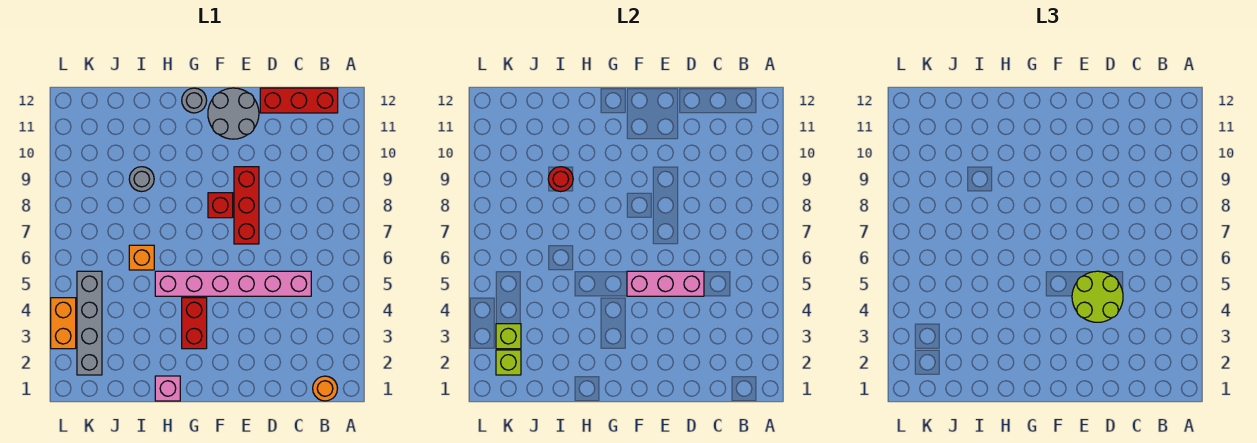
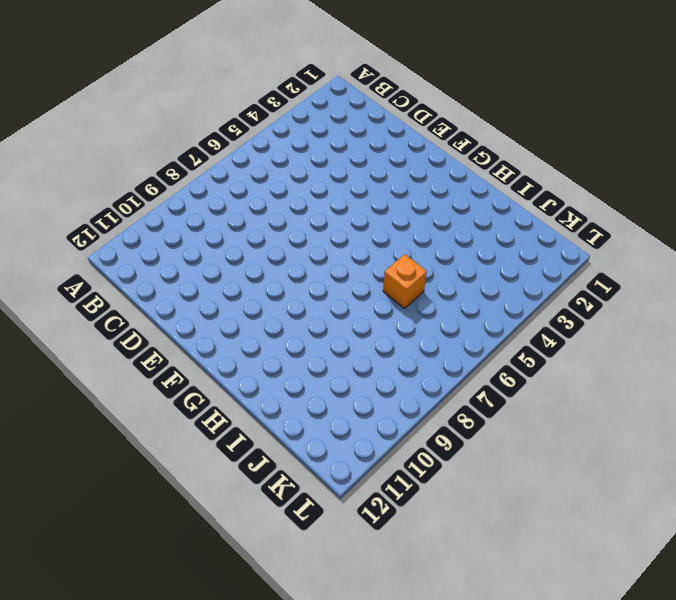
none -> orange 1x1 round brick [313,376,337,401]
none -> red 1x3 brick [260,88,338,113]
none -> pink 1x6 brick [155,271,311,296]

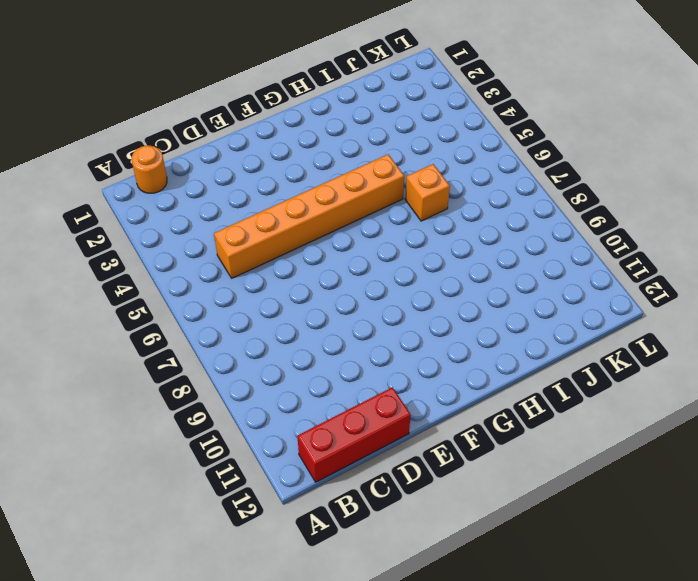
orange 1x6 brick [214,154,404,278] -> pink 1x6 brick [155,271,311,296]
none -> red 1x3 brick [234,167,259,244]
none -> grey 2x2 round brick [208,88,259,139]
none -> red 1x1 brick [208,193,233,218]

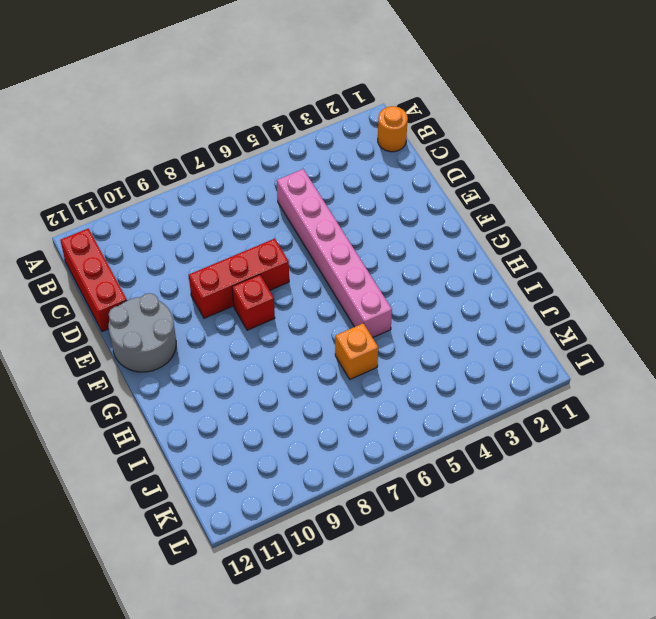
none -> red 1x2 brick [182,298,207,349]
none -> grey 1x1 round brick [182,88,207,113]
none -> pink 1x1 brick [155,376,180,401]

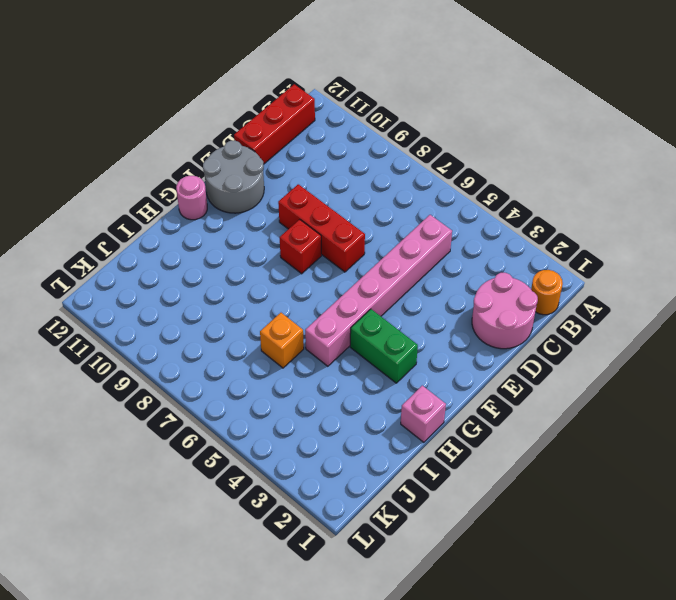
pink 2x2 round brick [472,273,538,349] -> none
green 1x2 brick [350,309,418,383] -> red 1x2 brick [182,298,207,349]
pink 1x1 round brick [176,176,207,220] -> grey 1x1 round brick [182,88,207,113]
none -> grey 1x1 round brick [129,167,154,192]
none -> grey 1x4 brick [77,271,102,375]
none -> orange 1x2 brick [51,298,76,349]

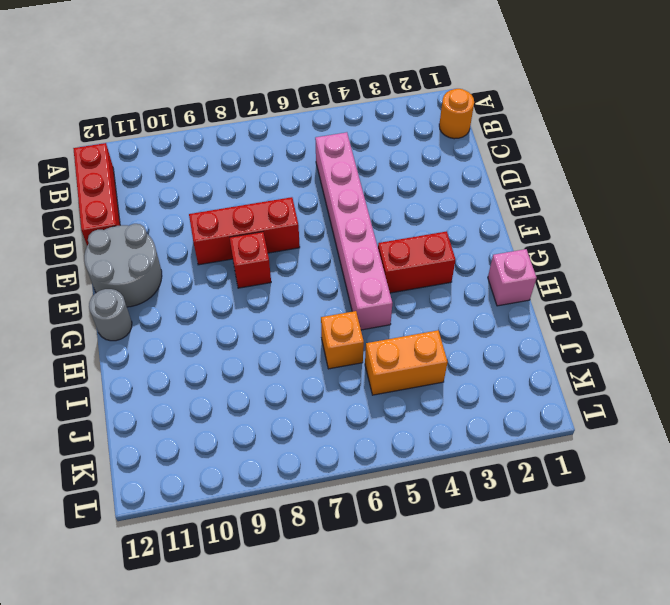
orange 1x2 brick [365,330,448,395] -> orange 1x2 brick moved to [51,298,76,349]
none -> grey 1x1 round brick [129,167,154,192]
none -> grey 1x4 brick [77,271,102,375]
none -> pink 1x3 brick [627,271,704,296]

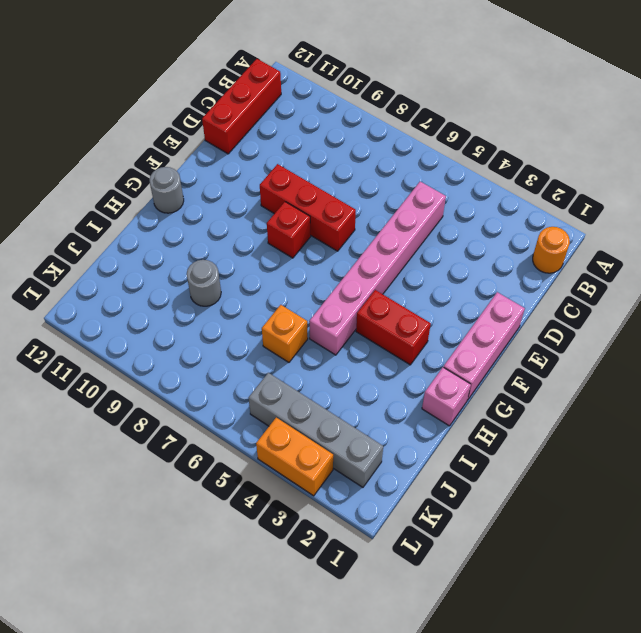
pink 1x3 brick [443,292,525,400] -> pink 1x3 brick moved to [627,271,704,296]
none -> grey 2x2 round brick [208,88,259,139]
none -> red 1x1 round brick [548,167,573,192]
none -> lime 1x1 brick [496,350,521,375]

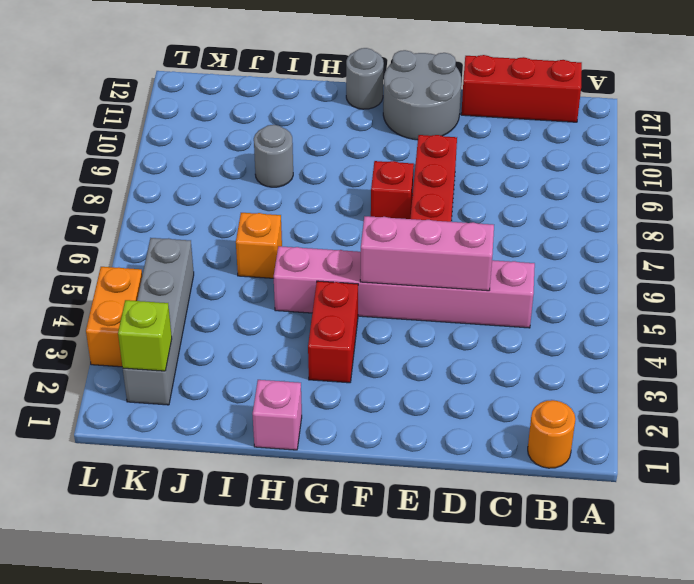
none -> red 1x1 round brick [548,167,573,192]
none -> lime 1x1 brick [496,324,521,349]
none -> lime 2x2 round brick [1072,271,1123,322]

